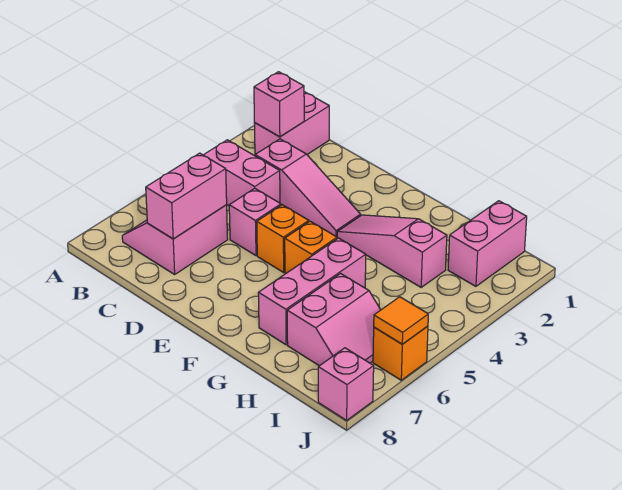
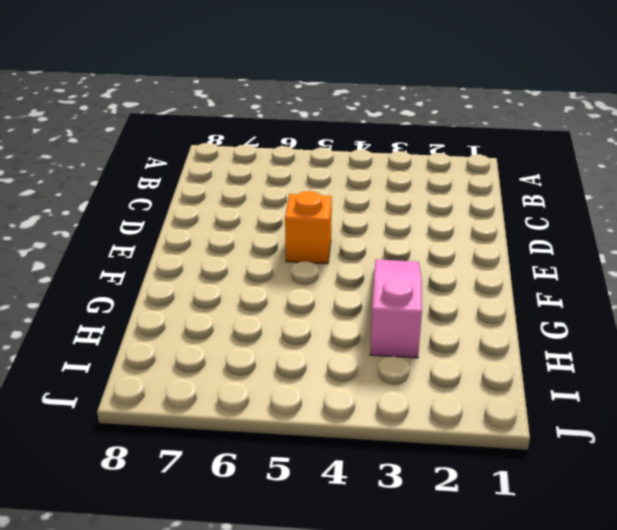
none -> pink 1x2 brick [254,92,329,155]
none -> pink 1x2 brick [204,140,280,206]
none -> pink 2x2 slope [122,205,228,274]

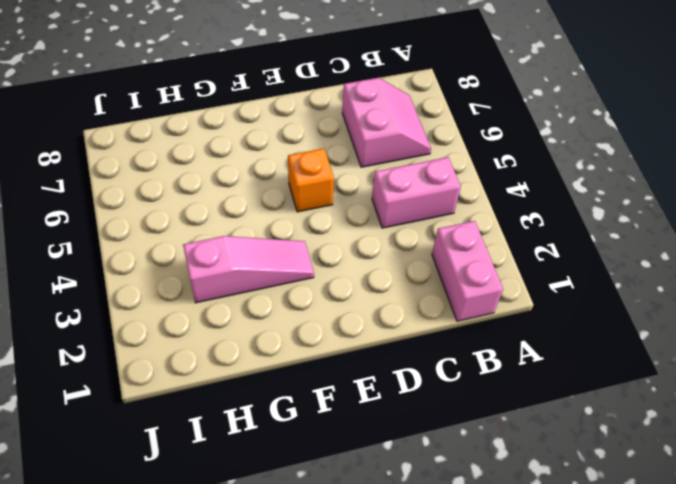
none -> pink 1x3 slope [255,139,361,237]
none -> pink 1x1 brick [229,188,281,256]
none -> orange 1x1 brick [285,221,337,274]

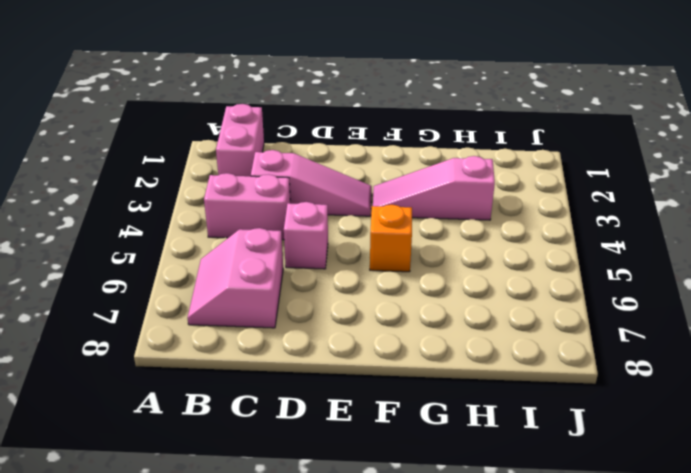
none -> orange 1x1 brick [257,205,309,272]
none -> pink 1x3 brick [258,238,366,345]
none -> pink 2x2 slope [287,274,380,366]

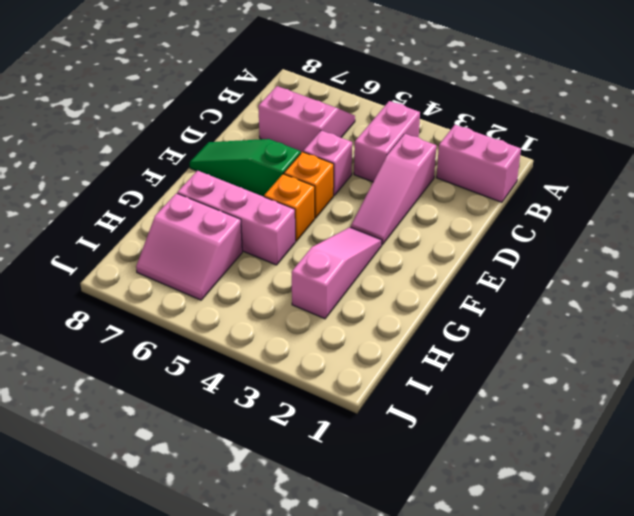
green 1x3 slope [190,139,301,197] -> none
none -> pink 1x2 brick [448,201,527,286]
none -> orange 1x1 brick [373,326,428,380]
none -> pink 1x1 brick [318,348,374,420]

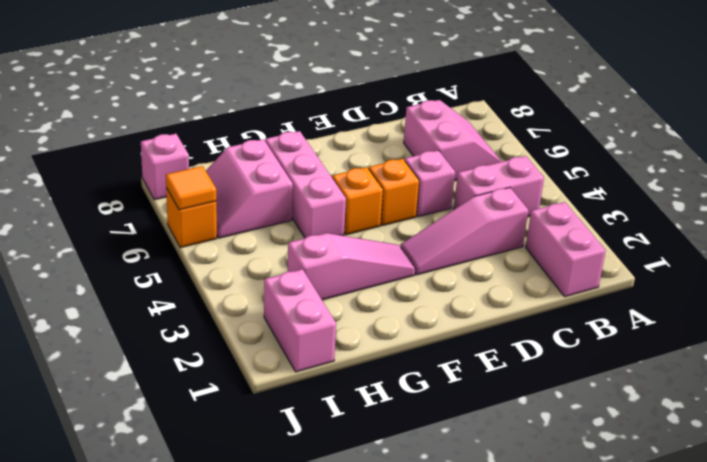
none -> pink 1x1 brick [254,72,304,137]
none -> pink 1x2 brick [146,153,227,239]

